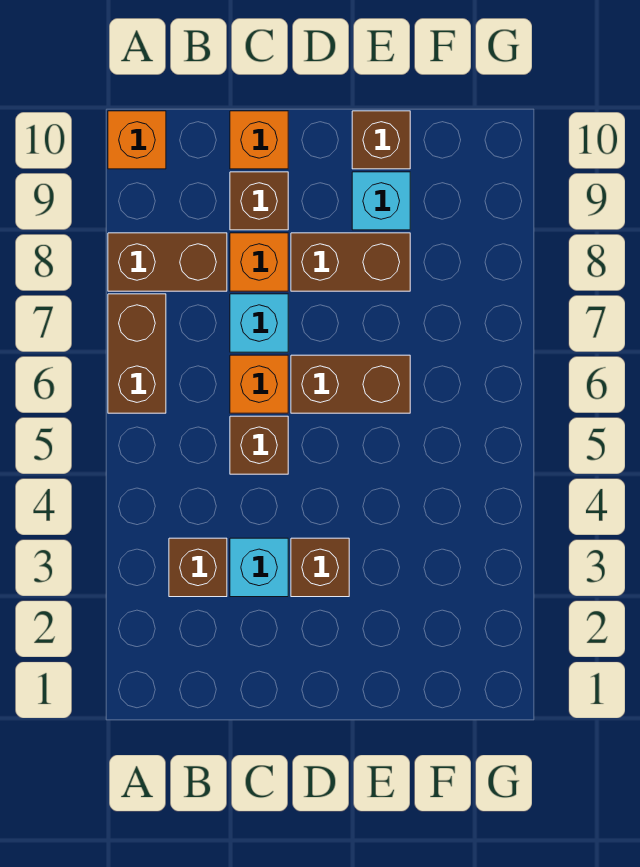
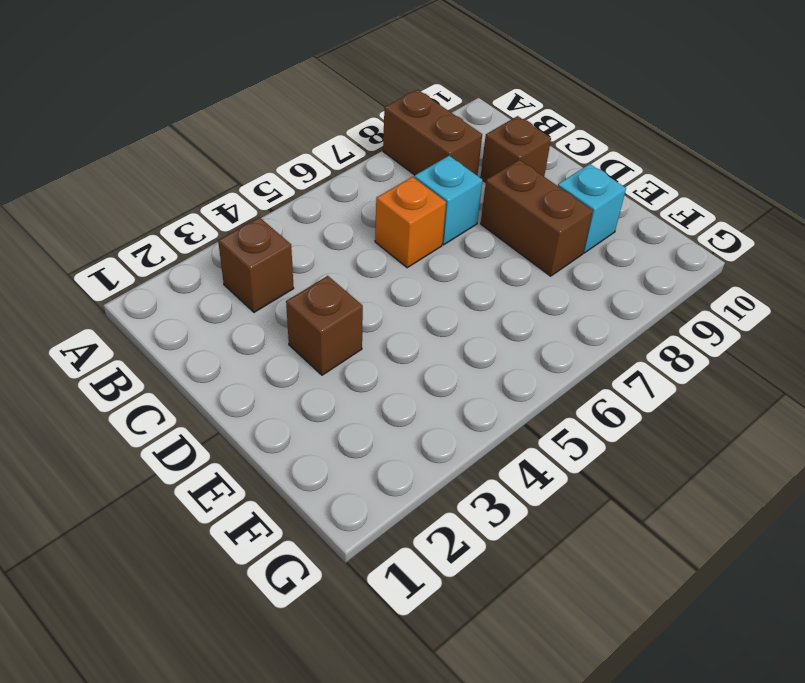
none -> brown 1x2 brick [108,294,166,413]
none -> orange 1x1 brick [108,111,166,169]
none -> cyan 1x1 brick [230,538,288,597]

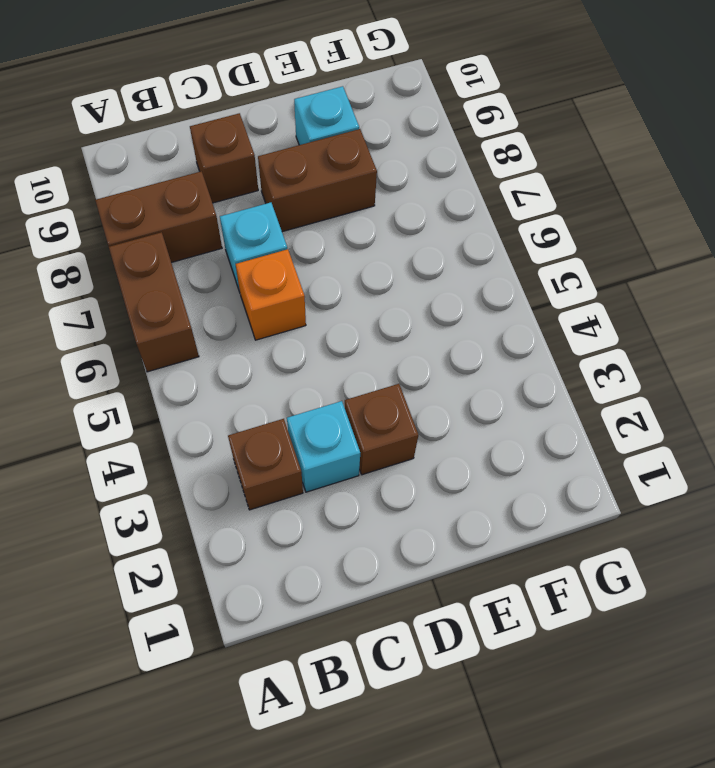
none -> orange 1x1 brick [108,111,166,169]
none -> brown 1x1 brick [230,416,288,474]
none -> orange 1x1 brick [230,233,288,291]

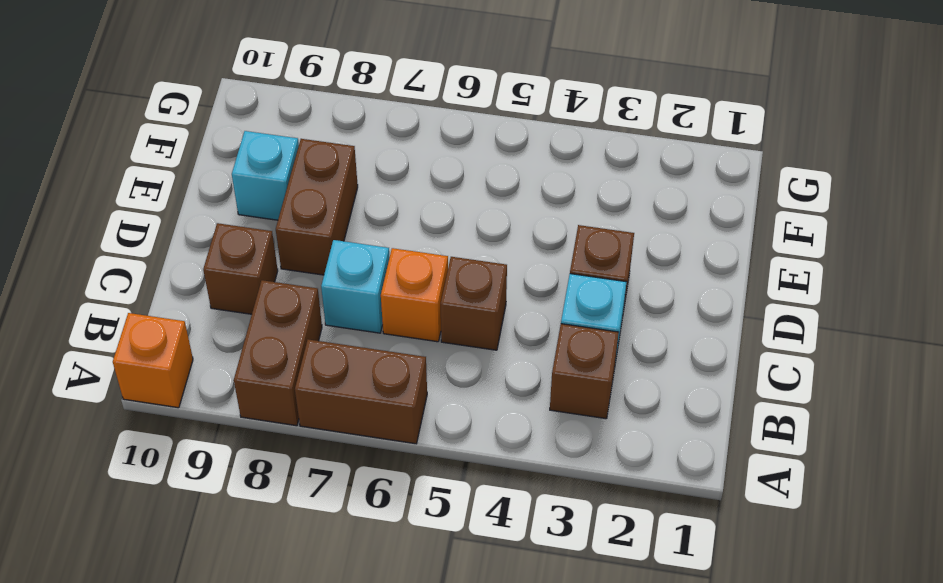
none -> orange 1x1 brick [230,233,288,291]
none -> orange 1x1 brick [230,111,288,169]
none -> brown 1x2 brick [291,355,410,413]

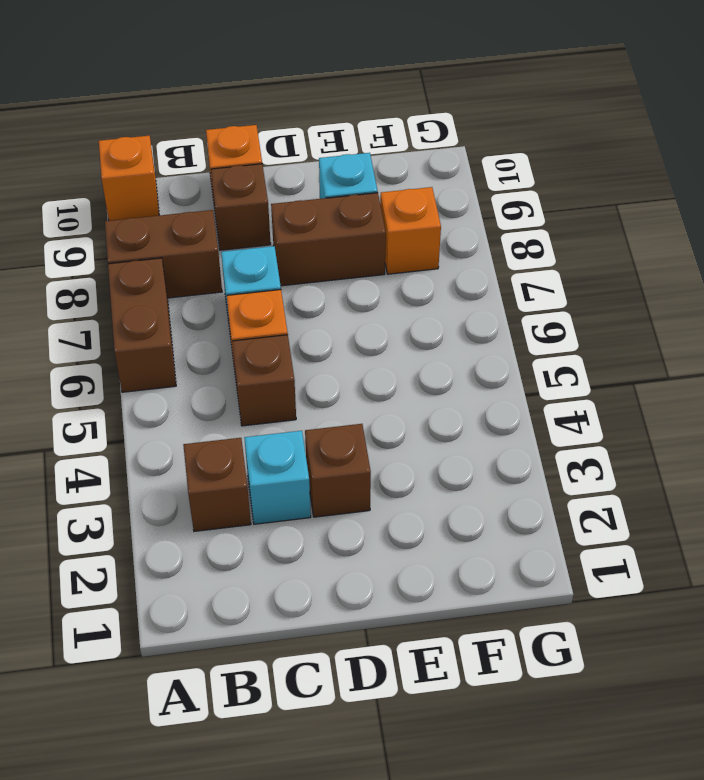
orange 1x1 brick [380,187,441,274] -> orange 1x1 brick moved to [230,233,288,291]
none -> brown 1x2 brick [291,355,410,413]
none -> brown 1x1 brick [352,111,410,169]

